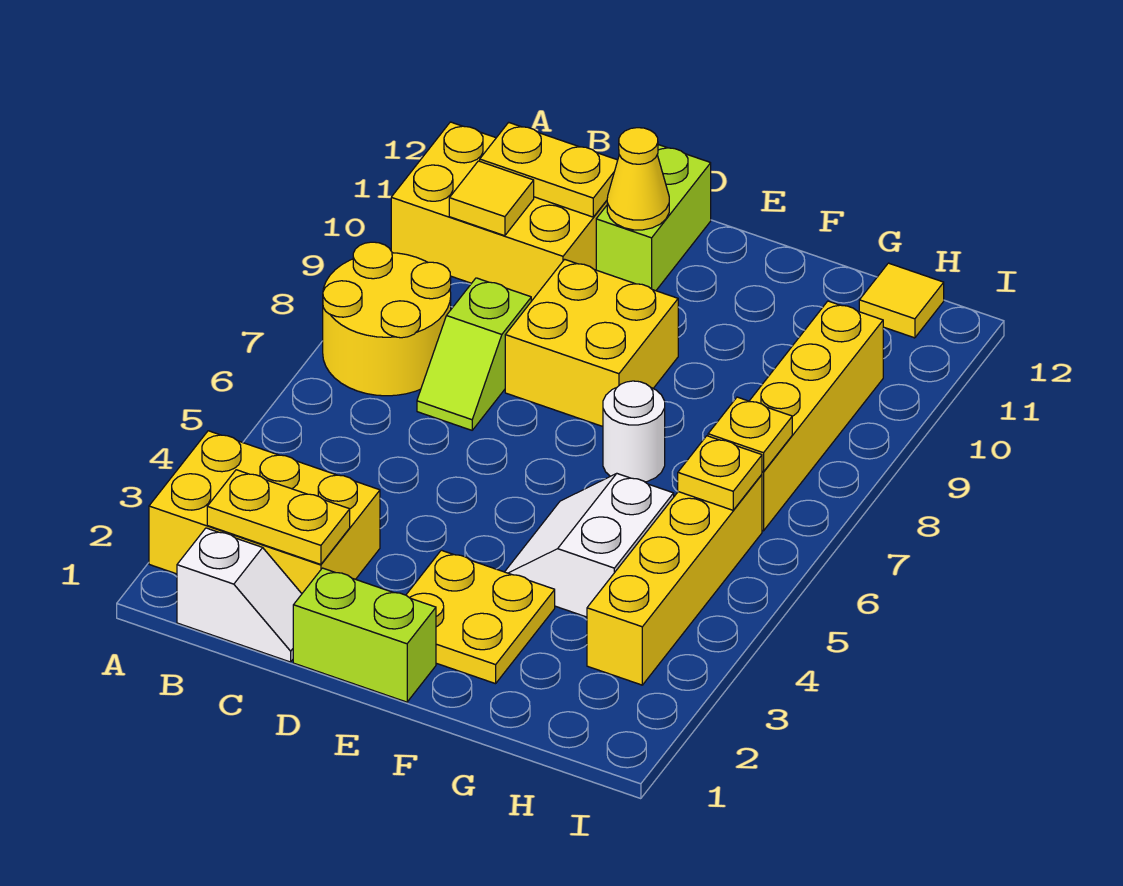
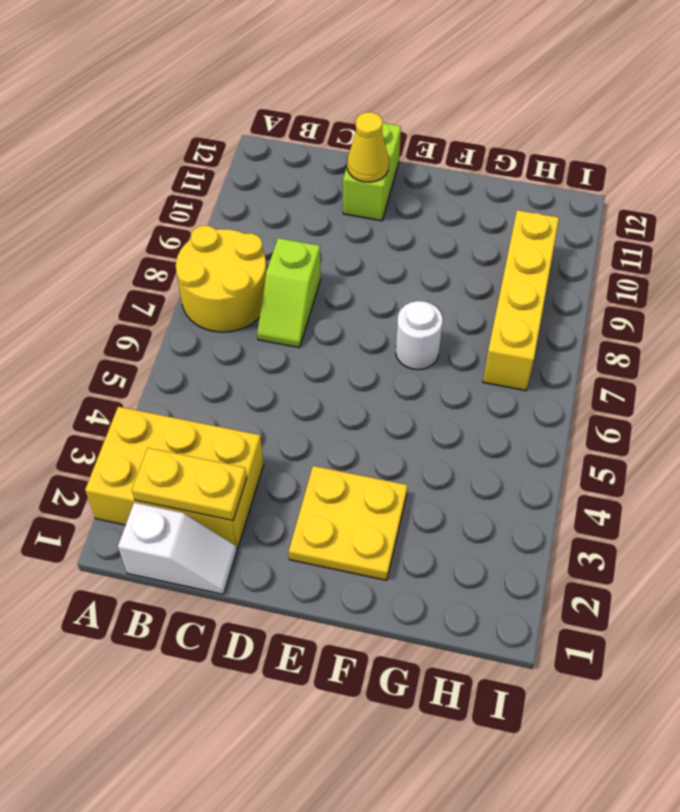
none -> yellow 2x3 brick [391,122,607,301]
none -> lime 1x2 brick [293,568,436,702]
none -> yellow 2x2 brick [505,259,678,426]

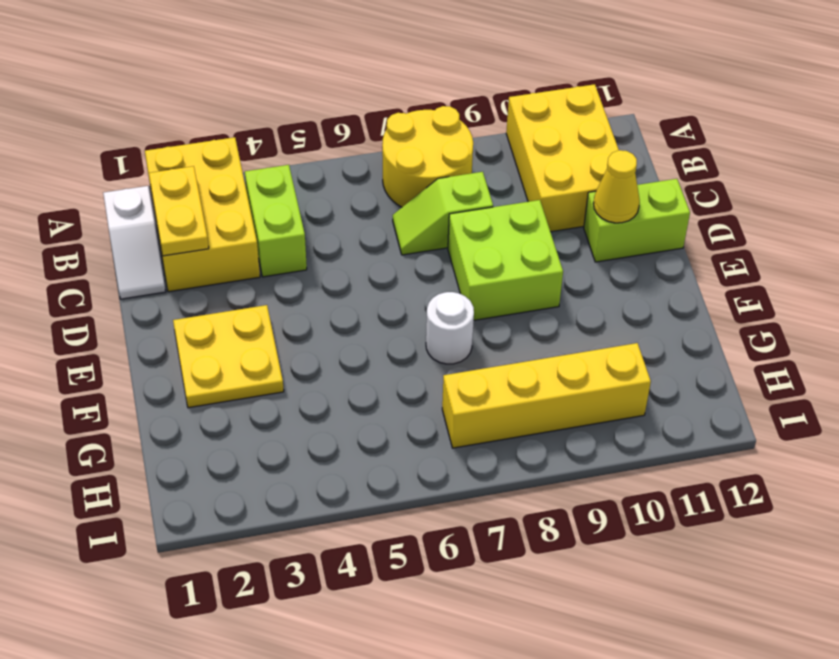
lime 1x2 brick [245,165,307,277] -> lime 1x2 brick moved to [293,568,436,702]
lime 2x2 brick [448,200,563,320] -> yellow 2x2 brick [505,259,678,426]
none -> white 2x2 slope [505,474,674,617]
none -> yellow 1x4 brick [587,475,762,685]
none -> yellow 1x1 tile [859,263,944,338]

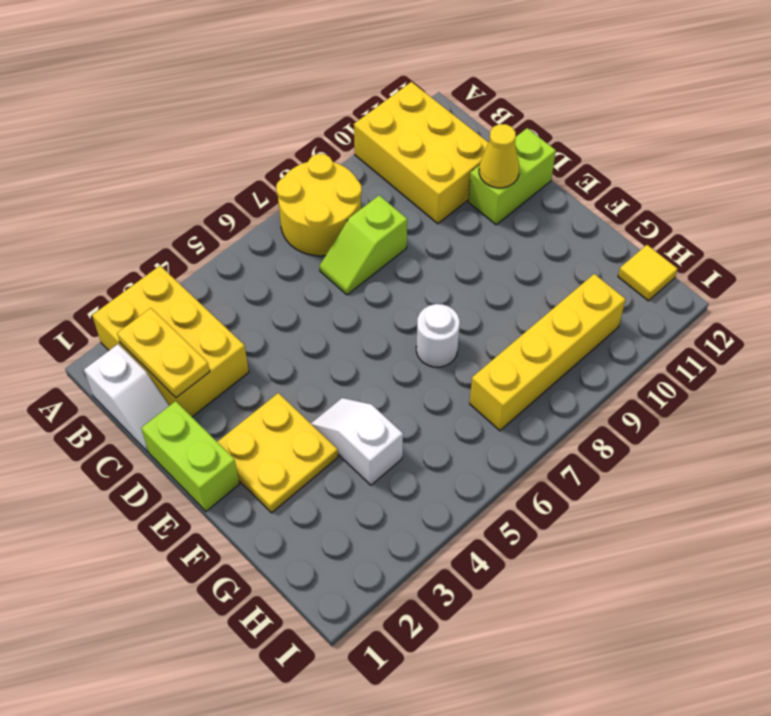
white 1x2 slope [311,398,403,485] -> white 2x2 slope [505,474,674,617]
none -> yellow 2x2 brick [505,259,678,426]
none -> yellow 1x4 brick [587,475,762,685]
none -> yellow 1x1 tile [449,161,534,236]

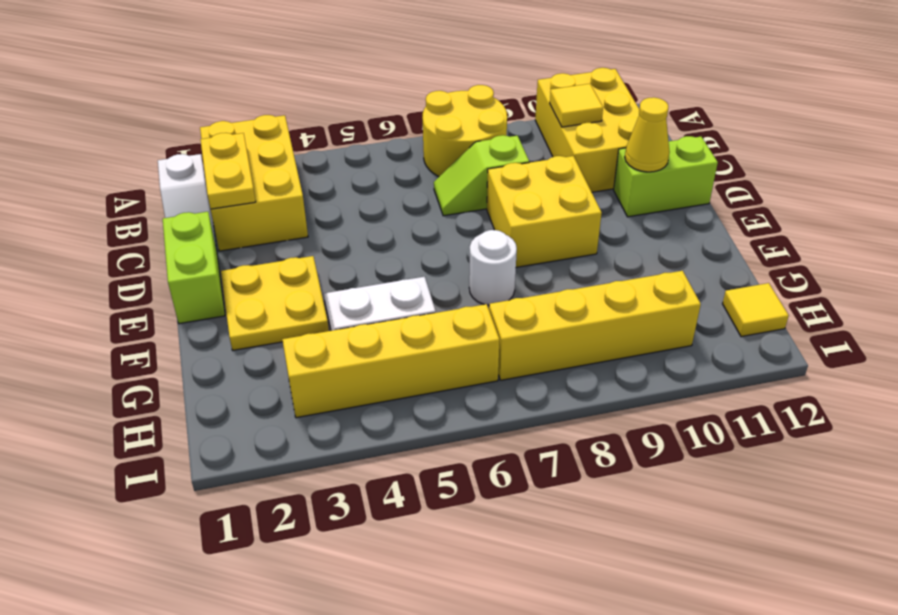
none -> yellow 1x2 plate [480,122,618,217]
none -> yellow 1x1 plate [678,436,762,510]
none -> yellow 1x1 plate [708,397,792,472]

